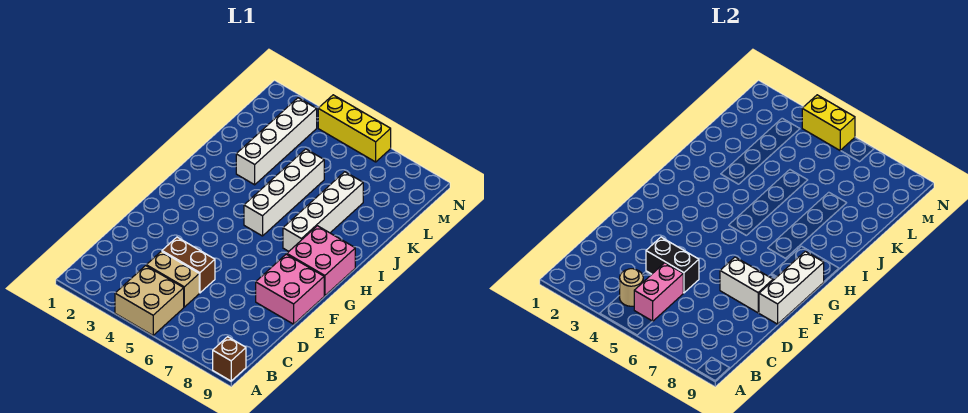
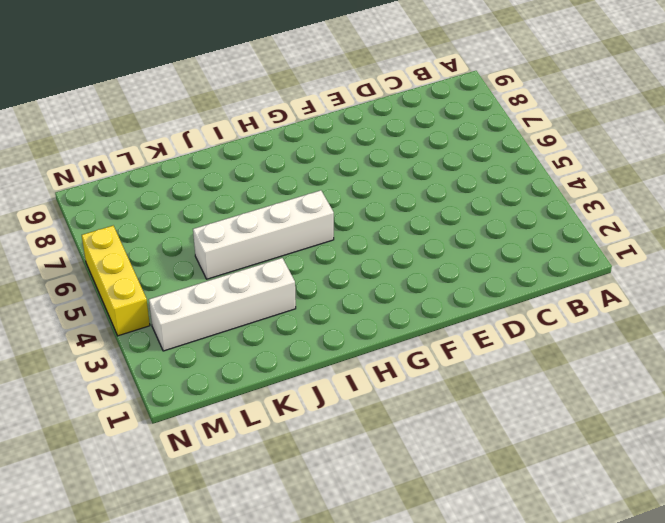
none -> tan 2x2 brick [115,266,184,335]
none -> brown 1x1 brick [213,337,246,381]
none -> tan 1x2 brick [146,251,199,307]

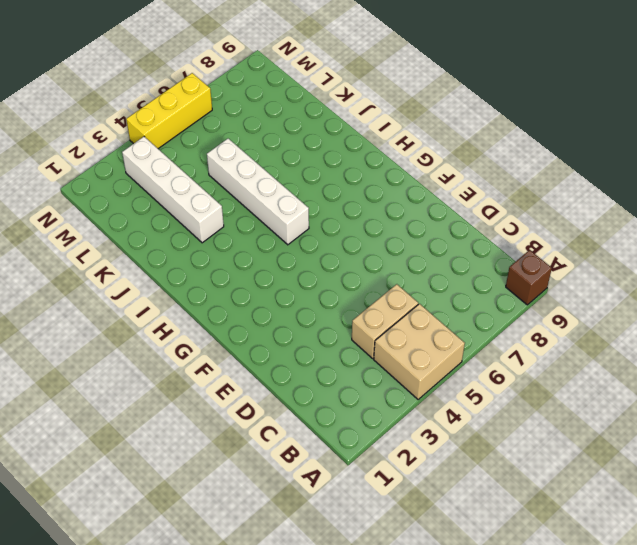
none -> brown 1x2 brick [162,237,215,293]
none -> pink 2x2 brick [256,254,324,324]
none -> pink 2x2 brick [287,226,355,296]

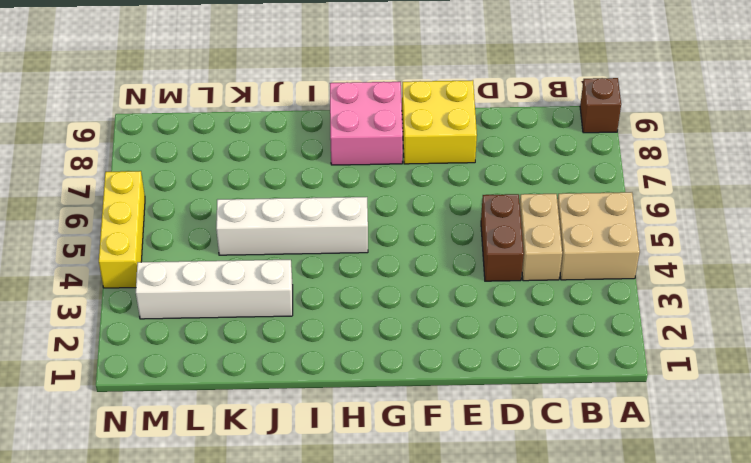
yellow 2x2 brick [402,80,477,164] -> pink 2x2 brick [256,254,324,324]
none -> white 1x4 brick [283,172,363,251]
none -> tan 1x1 round brick [620,269,643,306]
none -> pink 1x2 brick [634,263,683,321]

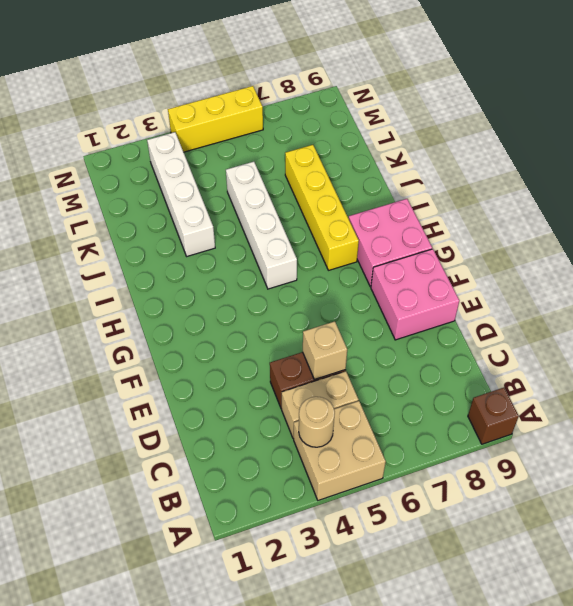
tan 1x1 brick [303,321,347,380] -> black 1x2 brick [646,237,699,293]
yellow 1x4 brick [285,145,359,270] -> white 1x4 brick [283,172,363,251]
none -> pink 1x2 brick [634,263,683,321]
none -> white 1x2 brick [720,257,773,313]
none -> white 1x3 brick [759,251,824,324]

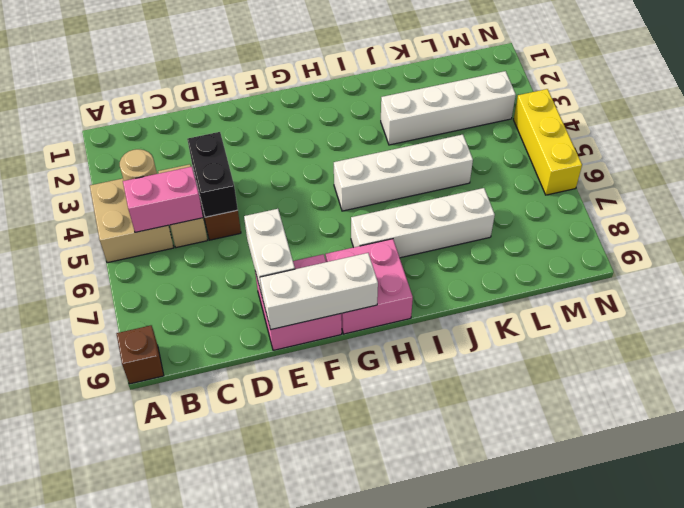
none -> yellow 1x2 brick [802,95,855,150]

